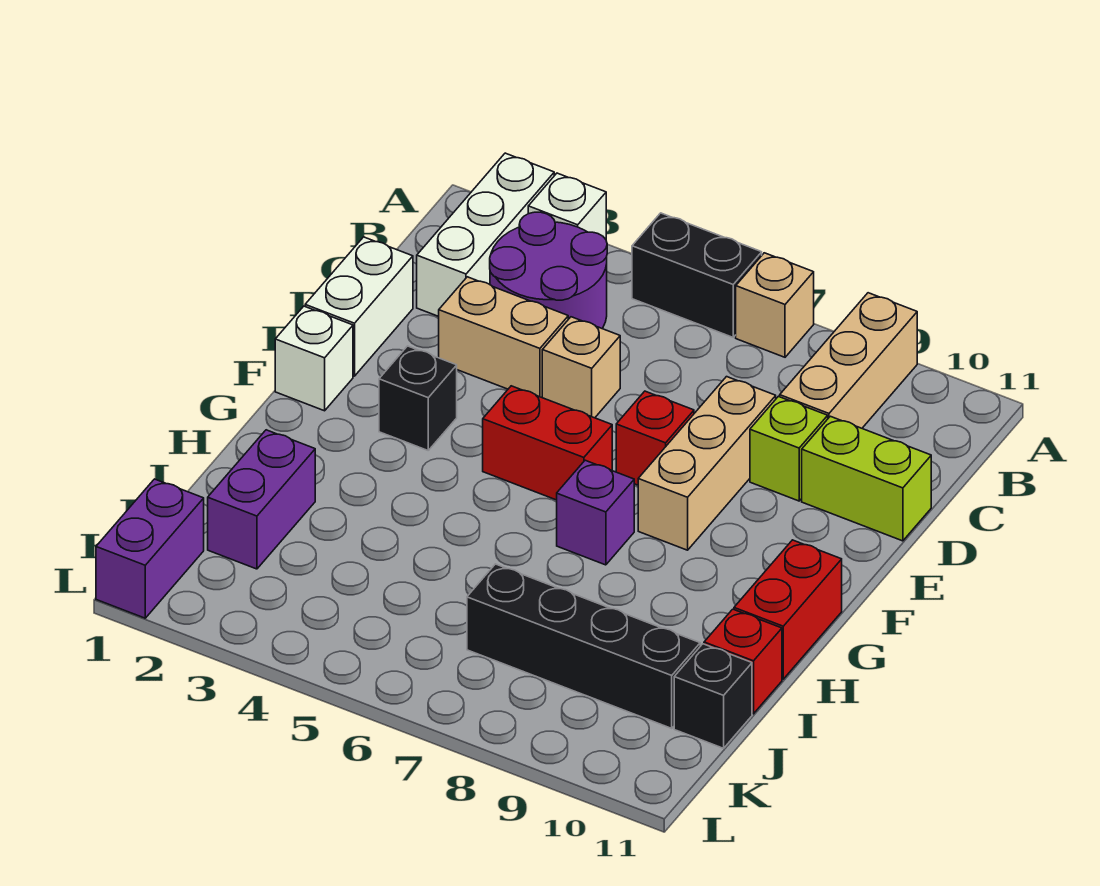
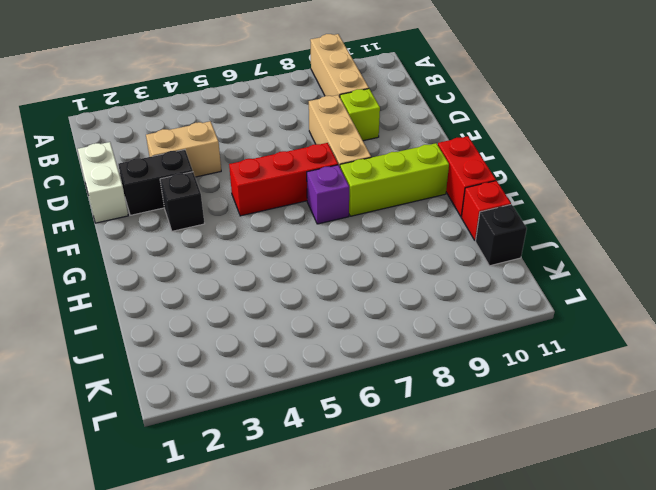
black 1x2 brick [118,150,193,215] -> black 1x2 brick moved to [632,213,762,337]
red 1x3 brick [229,143,338,216] -> red 1x2 brick [483,386,612,500]
lime 1x3 brick [340,143,449,216] -> none
none -> white 1x3 brick [417,153,554,316]
none -> white 1x1 brick [528,173,606,239]
none -> tan 1x1 brick [736,253,814,357]

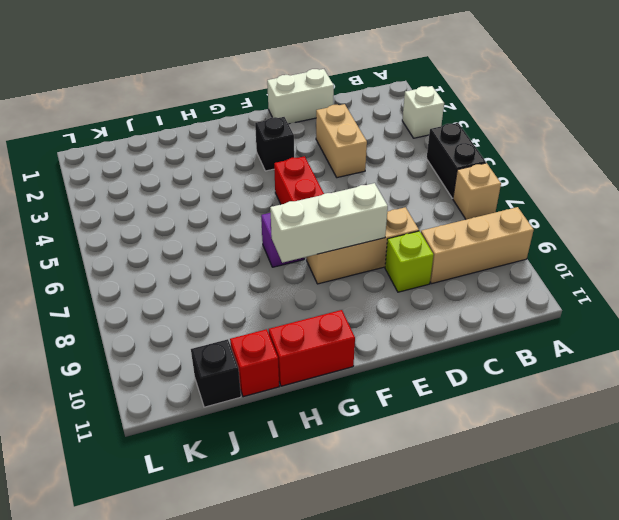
white 1x3 brick [270,183,388,263] -> white 1x3 brick moved to [417,153,554,316]
none -> purple 2x2 round brick [490,212,607,328]
none -> tan 1x1 brick [542,317,620,418]
none -> lime 1x2 brick [802,416,931,541]

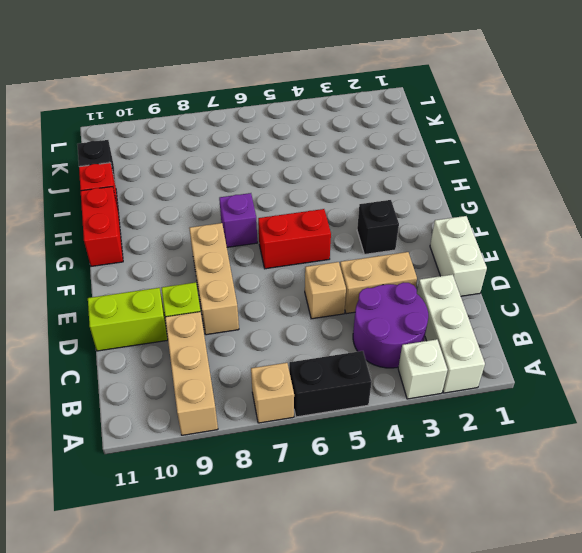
none -> red 1x1 brick [616,391,694,485]
none -> white 1x1 brick [275,306,353,411]
none -> purple 1x2 brick [208,430,315,569]

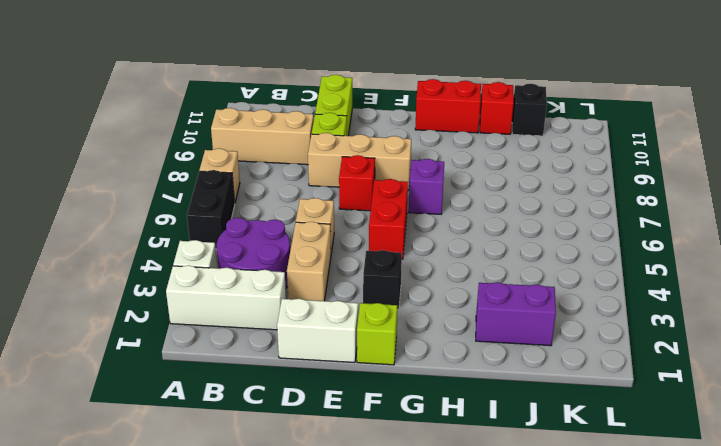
lime 1x1 brick [357,303,397,365] -> white 1x1 brick [275,306,353,411]
none -> black 1x4 brick [467,564,700,728]
none -> purple 1x2 brick [96,479,204,618]

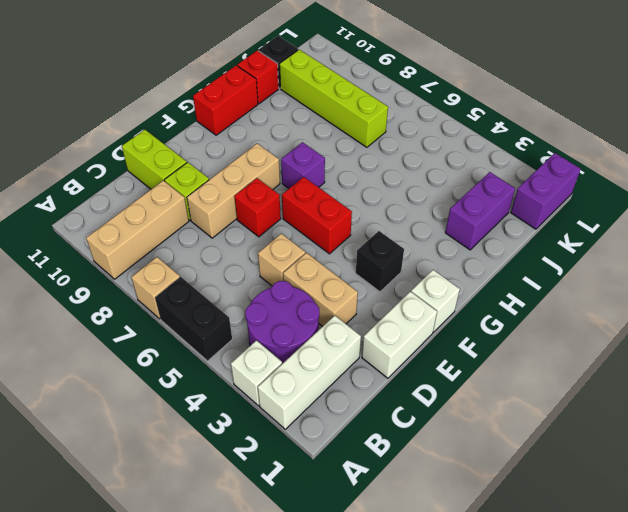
lime 1x4 brick [280,50,388,147] -> black 1x4 brick [467,564,700,728]

